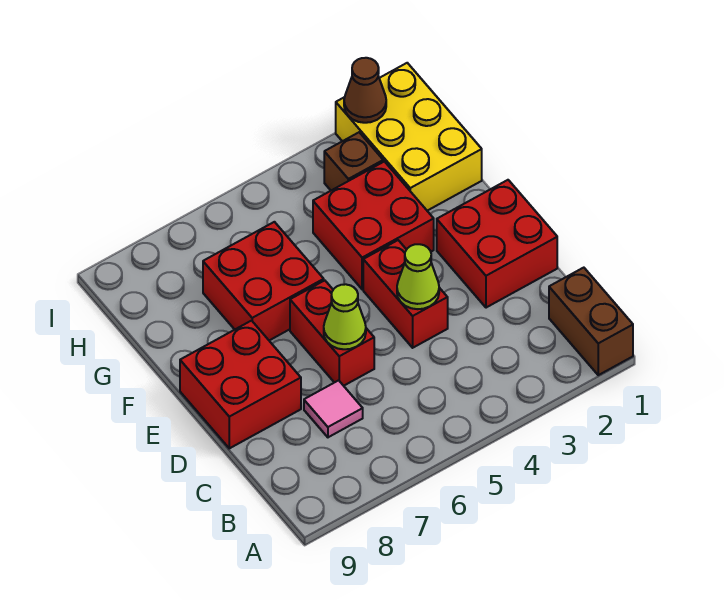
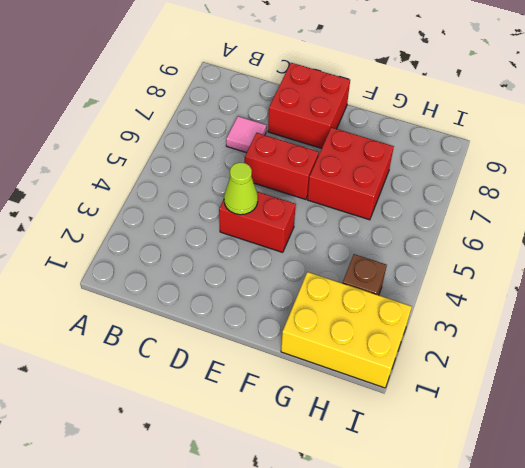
none -> brown 1x2 brick [549,268,633,375]
none -> red 2x2 brick [437,180,557,308]
none -> red 2x2 brick [313,162,434,289]

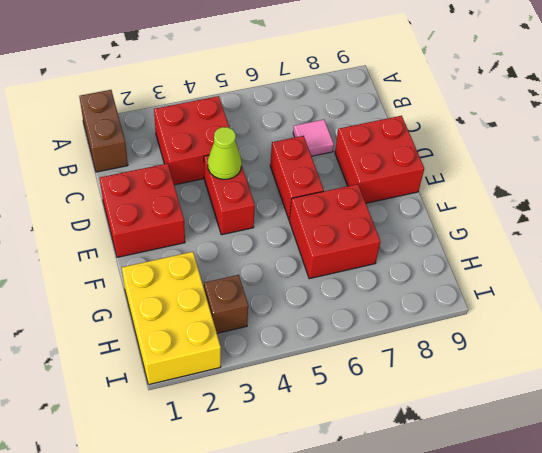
red 2x2 brick [154,96,229,185] -> red 2x2 brick moved to [313,162,434,289]
none -> lime 1x1 cone [324,284,366,349]
none -> brown 1x1 cone [344,58,386,123]

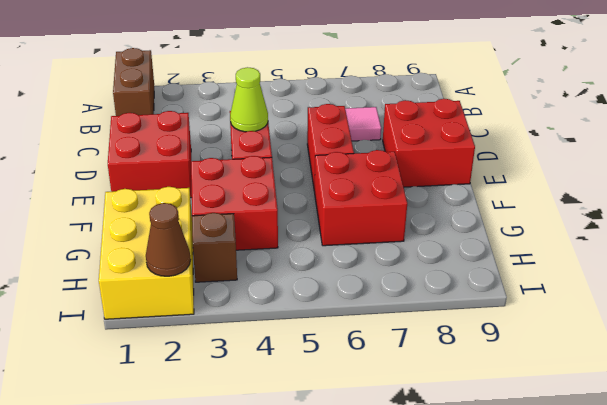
none -> lime 1x1 cone [324,284,366,349]

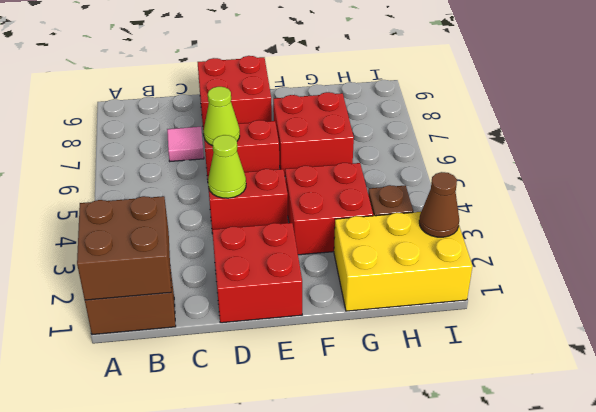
brown 2x2 brick [77,196,171,300] -> none

